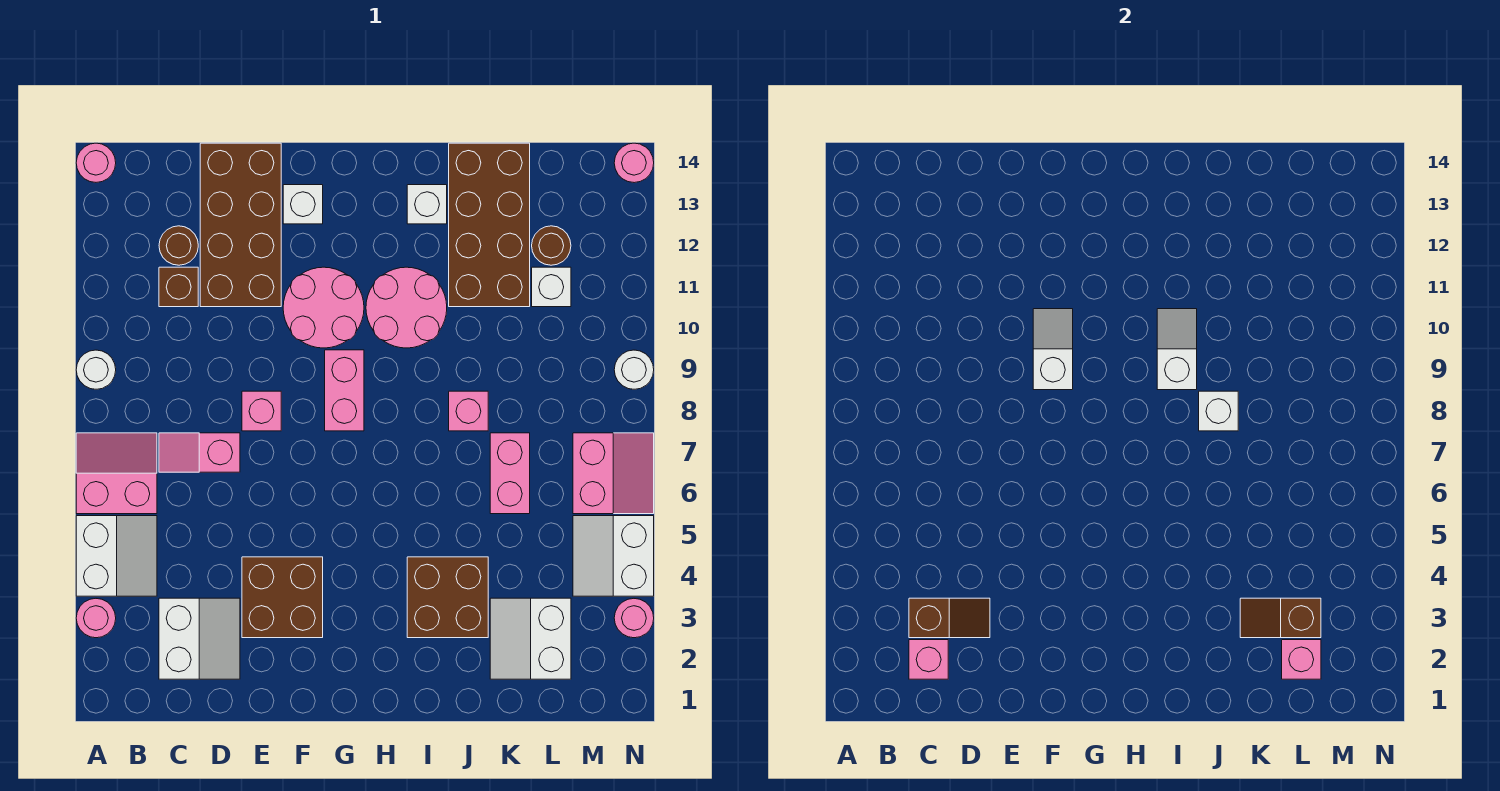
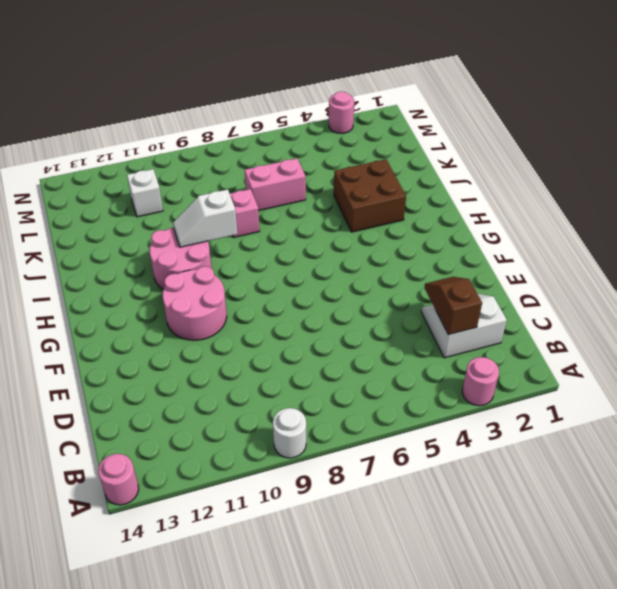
none -> white 2x2 slope [76,516,157,596]
none -> pink 2x2 slope [76,433,157,514]
none -> pink 1x2 slope [159,433,240,472]
none -> brown 1x1 brick [159,267,198,307]

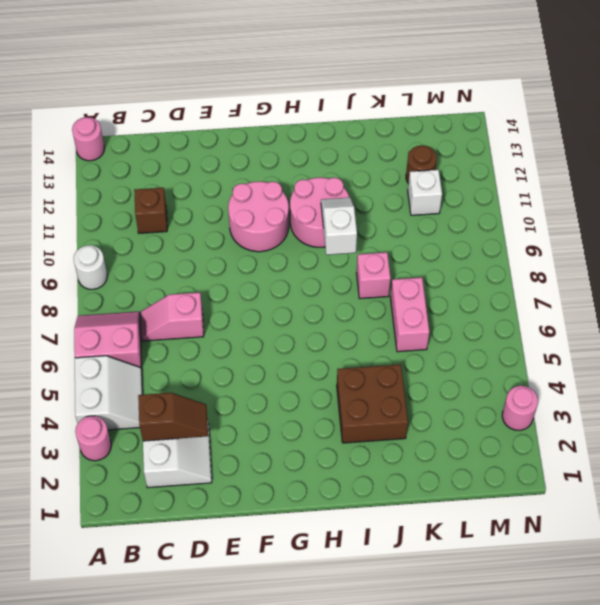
none -> brown 1x1 round brick [159,226,198,265]
none -> brown 2x4 brick [200,143,281,307]
none -> brown 2x2 brick [242,557,323,638]
none -> pink 1x1 brick [242,391,281,431]

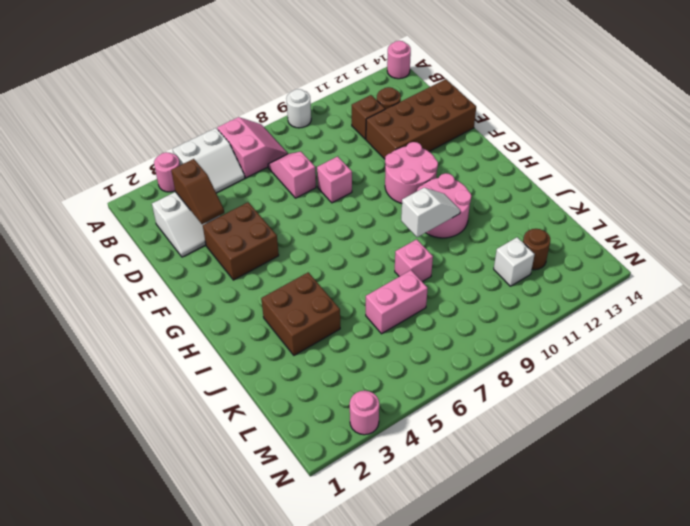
none -> white 1x1 brick [283,185,323,224]
none -> pink 1x2 brick [325,350,364,431]
none -> white 1x1 brick [407,185,447,224]
none -> brown 2x4 brick [449,143,530,307]

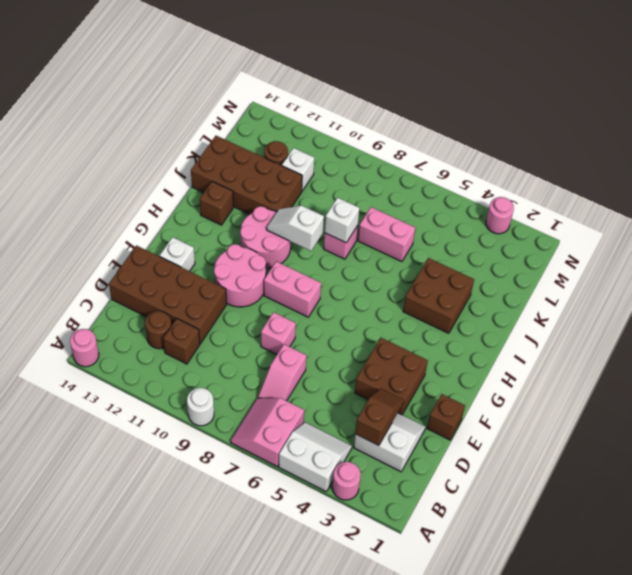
brown 1x1 brick [427,394,465,440] -> none
brown 1x1 brick [200,181,234,225] -> white 1x1 brick [407,185,447,224]
none -> white 2x2 slope [490,598,571,679]
none -> white 2x2 slope [573,516,654,596]
none -> pink 2x2 slope [573,433,654,514]
none -> white 1x1 round brick [614,350,654,389]

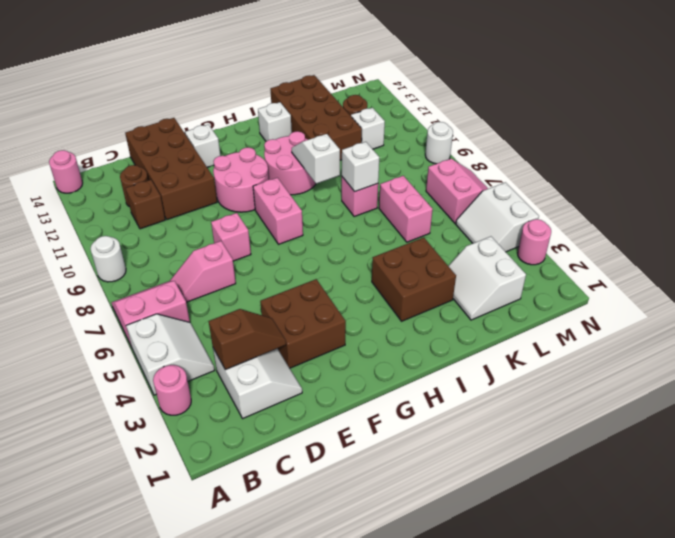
none -> pink 1x1 round brick [614,143,654,183]
none -> pink 1x1 brick [909,640,948,679]
none -> white 1x2 slope [1033,309,1073,390]
none -> brown 1x2 slope [1240,598,1321,638]

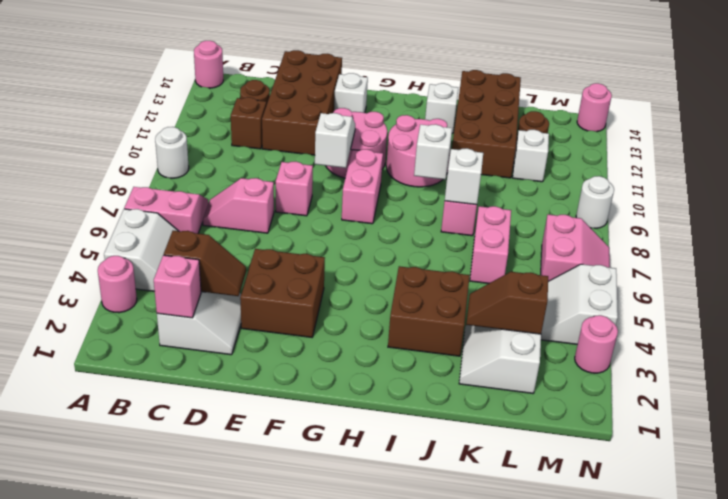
none -> pink 1x1 brick [1282,640,1321,679]

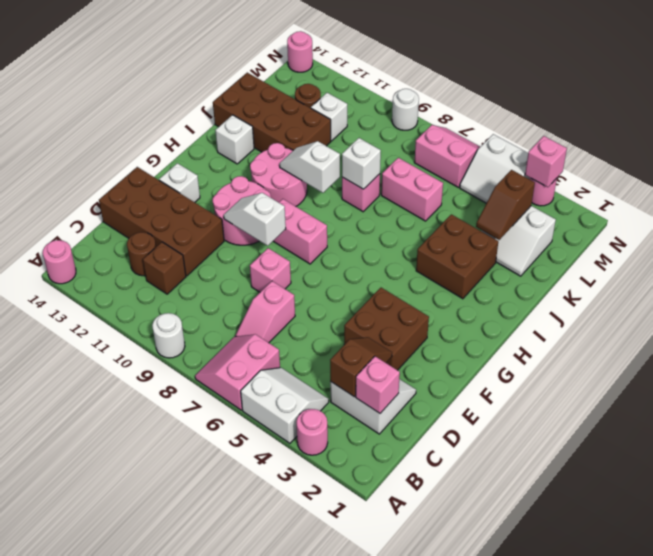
pink 1x1 brick [525,136,567,187] -> pink 1x1 brick moved to [1282,640,1321,679]

